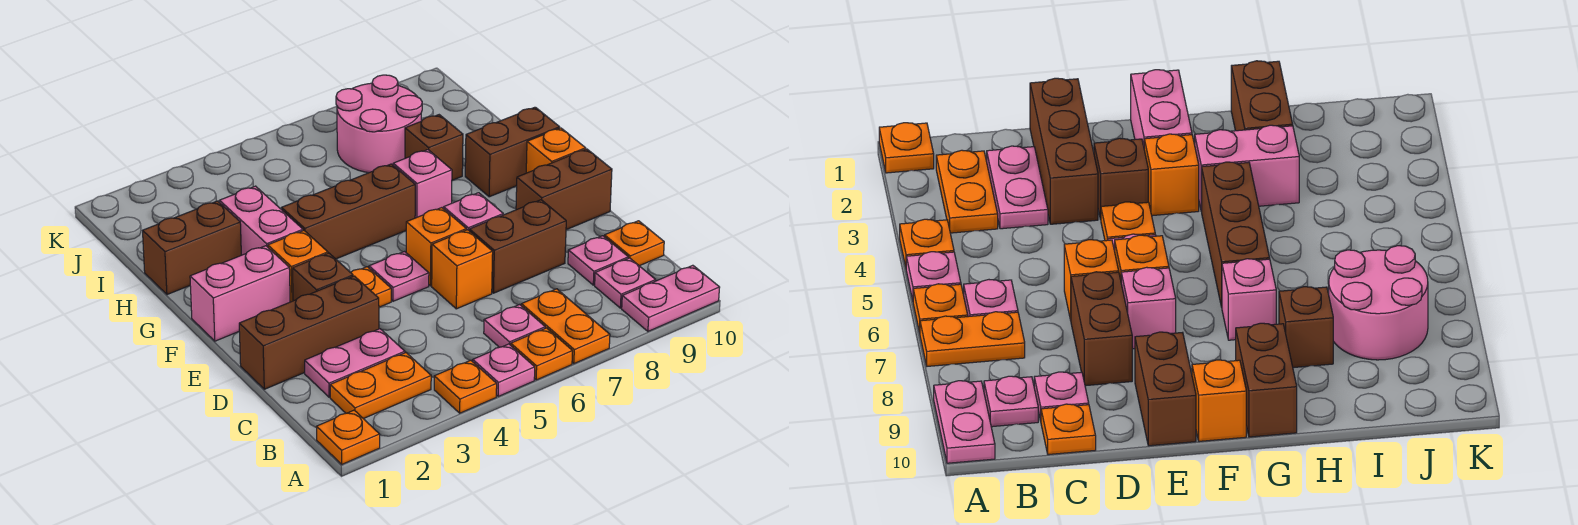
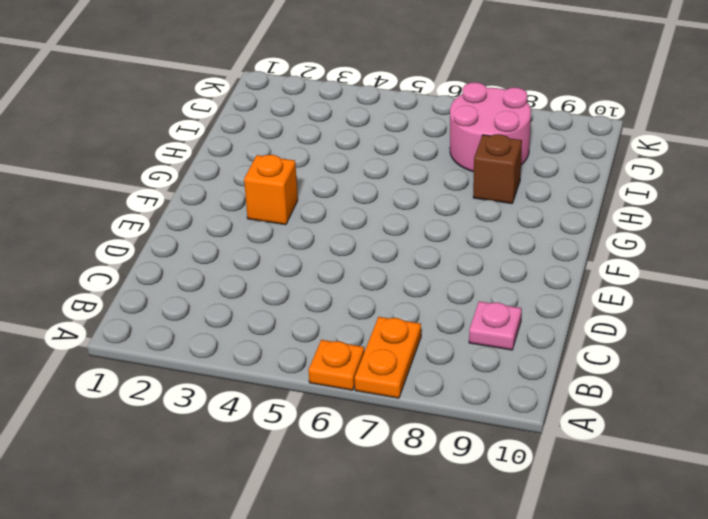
none -> orange 1x1 plate [317,410,380,464]
none -> orange 1x1 plate [434,360,497,413]
none -> pink 1x1 plate [472,344,535,397]
none -> pink 1x2 plate [622,265,720,331]

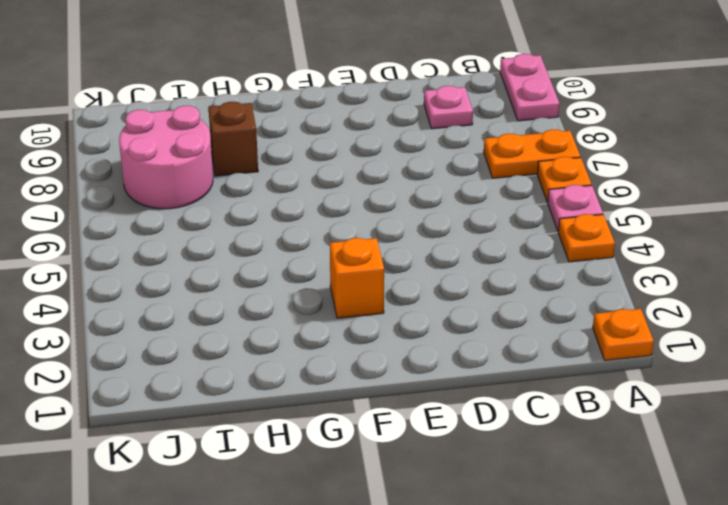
none -> orange 1x2 plate [330,353,431,419]
none -> pink 1x1 plate [484,305,545,347]
none -> pink 1x1 plate [595,258,656,308]
none -> pink 1x2 plate [305,329,405,397]

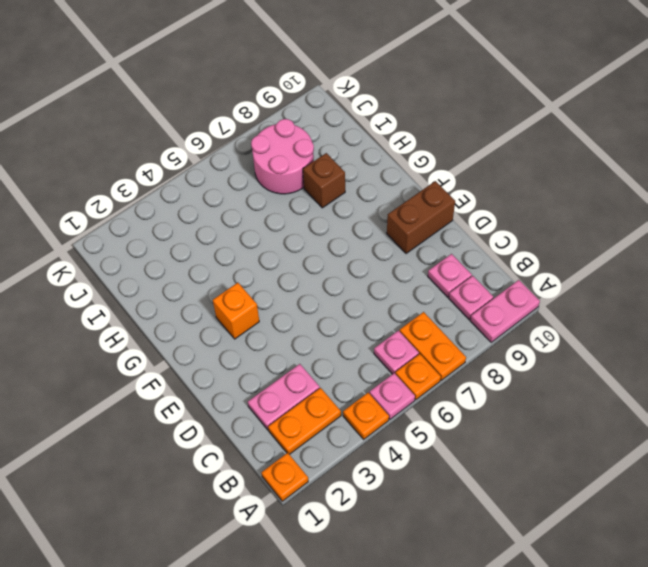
none -> orange 1x1 plate [604,221,664,266]
none -> brown 1x3 brick [239,276,379,389]
none -> orange 1x1 brick [432,230,493,309]
none -> brown 1x2 brick [469,200,566,293]

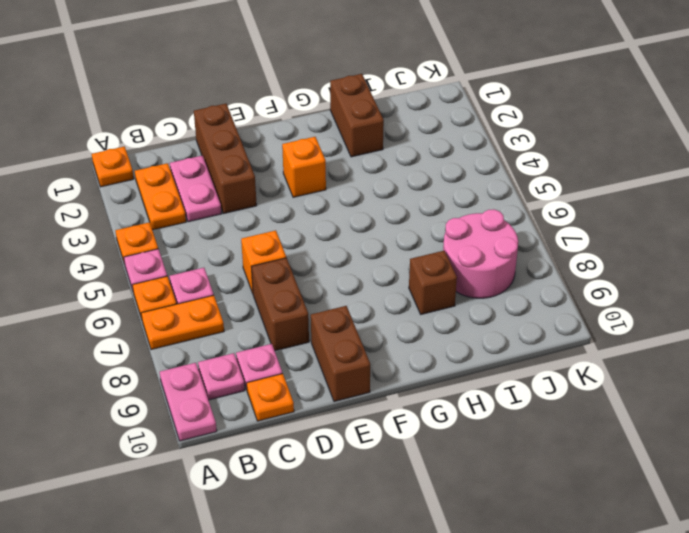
none -> brown 1x1 brick [293,253,353,301]
none -> orange 1x1 plate [351,267,391,307]
none -> pink 1x1 plate [369,252,429,301]
none -> orange 1x1 brick [406,208,466,286]

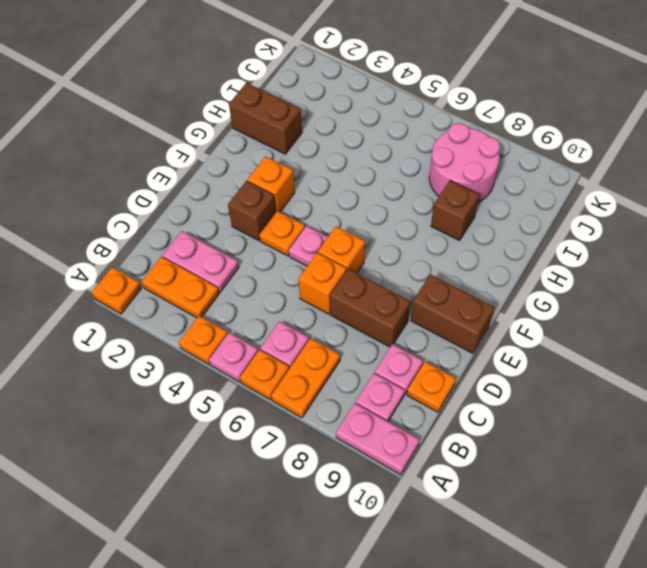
none -> brown 1x3 brick [239,276,379,389]
none -> pink 1x1 brick [444,193,503,230]
none -> pink 1x2 brick [190,246,290,341]
none -> orange 1x1 brick [526,128,586,173]

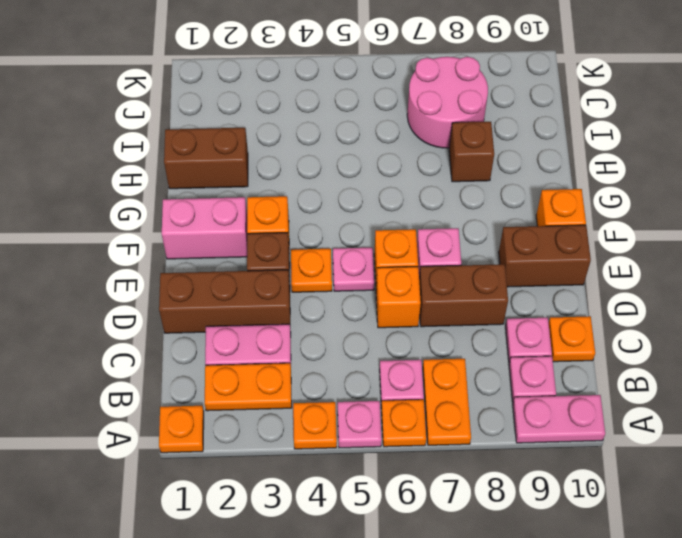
none -> pink 1x2 brick [220,186,303,255]
none -> brown 1x3 brick [282,164,415,259]
none -> pink 1x1 brick [393,150,452,218]
none -> brown 1x2 brick [465,107,560,197]

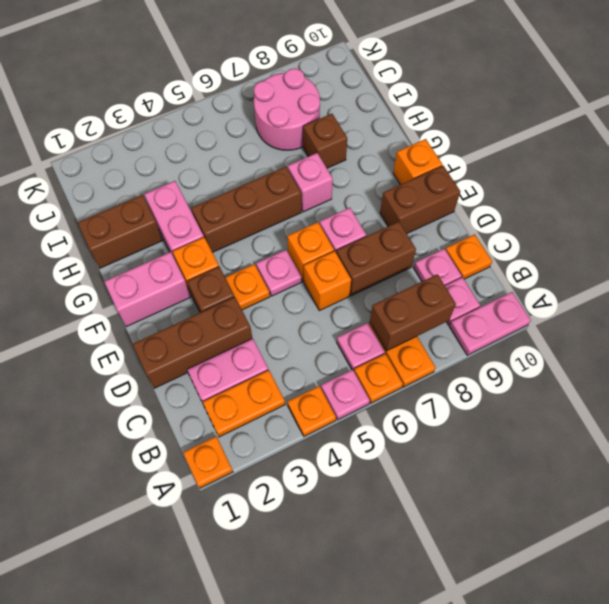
brown 1x2 brick [370,274,456,351] -> brown 1x2 brick moved to [465,107,560,197]

